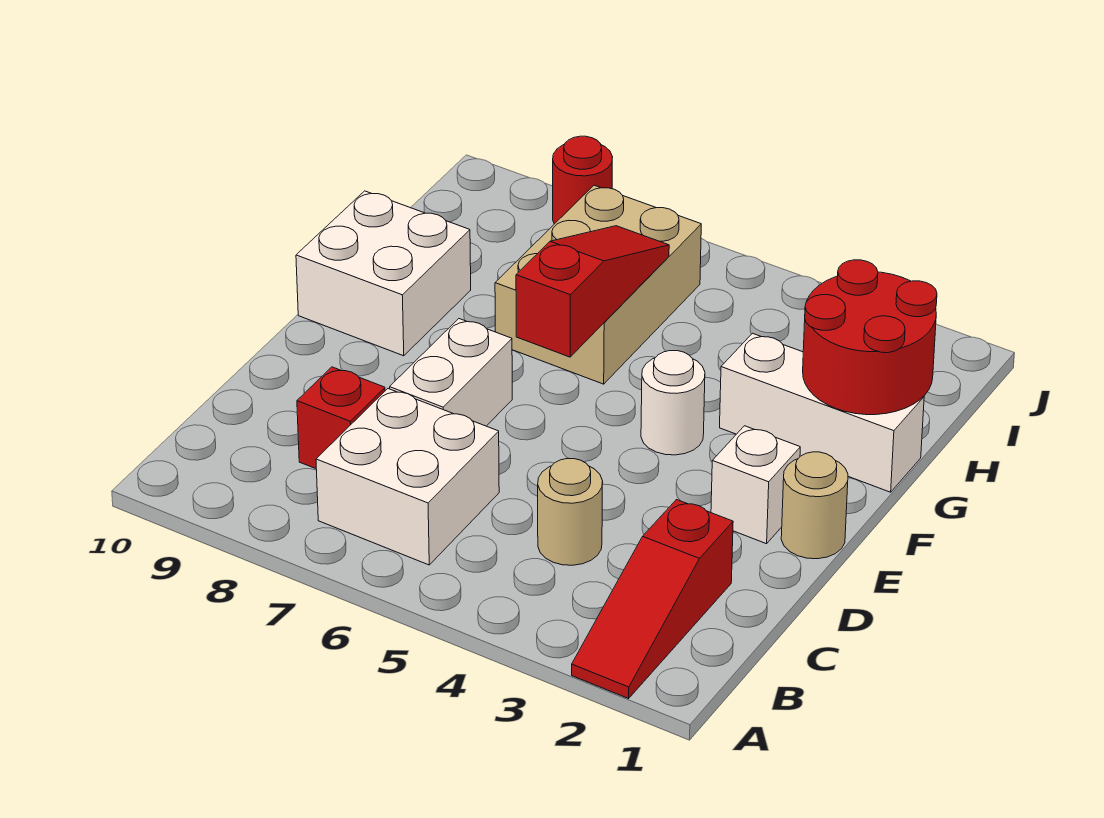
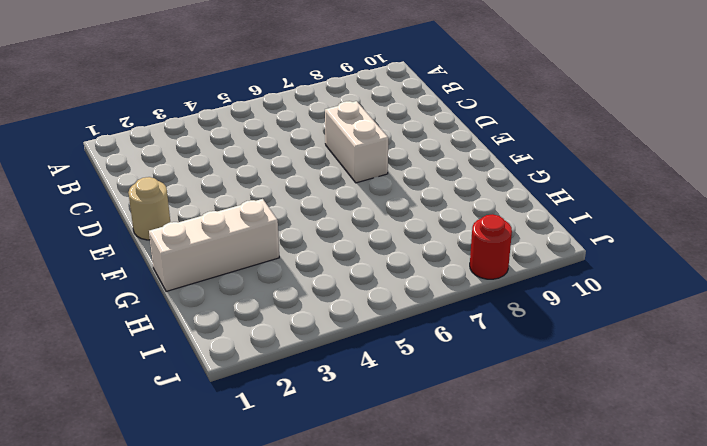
none -> red 1x3 slope [572,500,733,698]
none -> white 2x2 brick [316,389,499,565]
none -> tan 1x1 round brick [538,459,603,565]

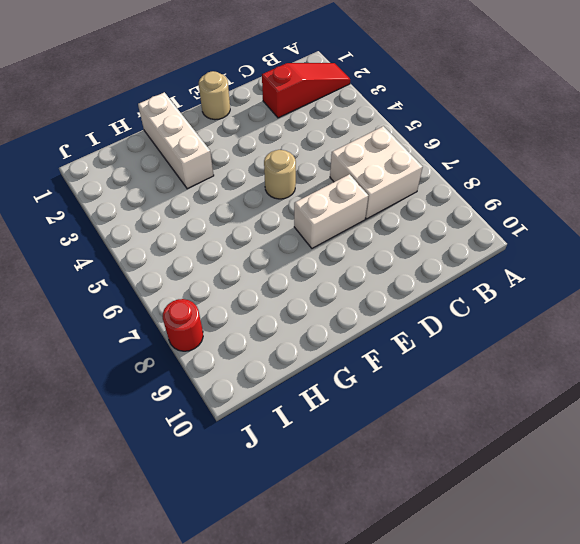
tan 1x1 round brick [264,150,296,199] -> tan 1x1 round brick moved to [538,459,603,565]
none -> red 1x1 brick [297,367,385,469]
none -> white 1x1 brick [711,426,800,544]
none -> white 1x1 round brick [641,351,705,455]

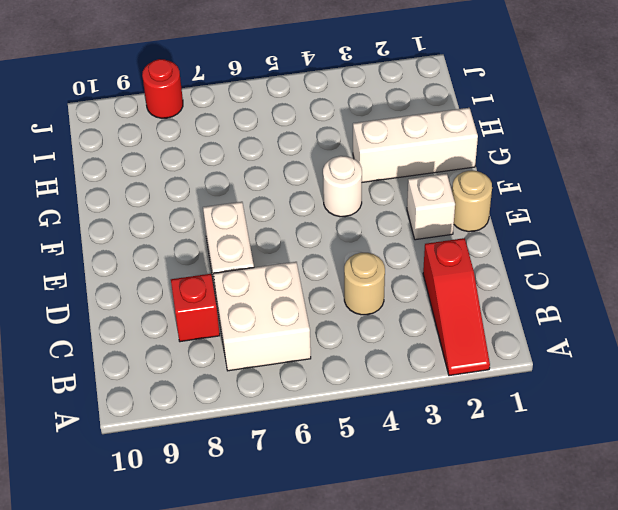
none -> white 2x2 brick [296,191,471,356]
none -> tan 2x3 brick [495,185,701,384]
none -> red 1x3 slope [516,226,669,357]

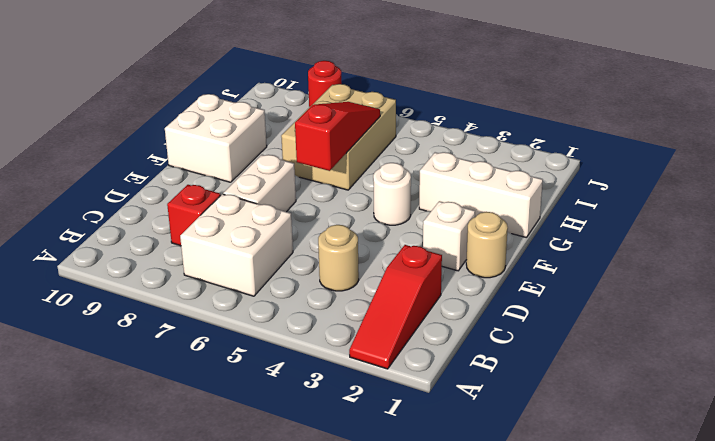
none -> red 2x2 round brick [803,260,937,415]

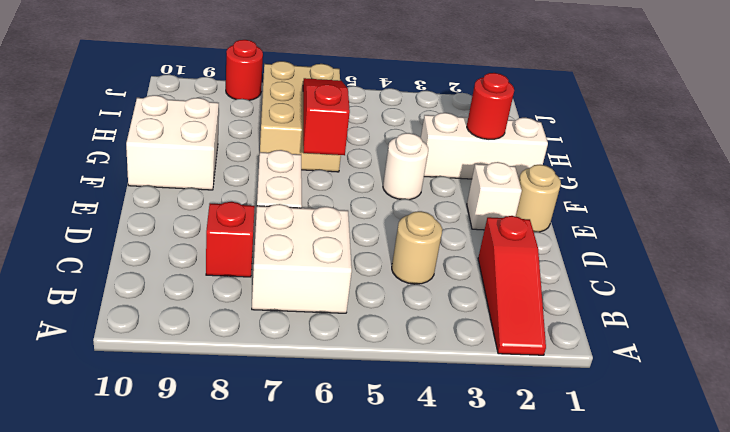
red 1x1 round brick [467,73,514,139] -> red 2x2 round brick [803,260,937,415]

